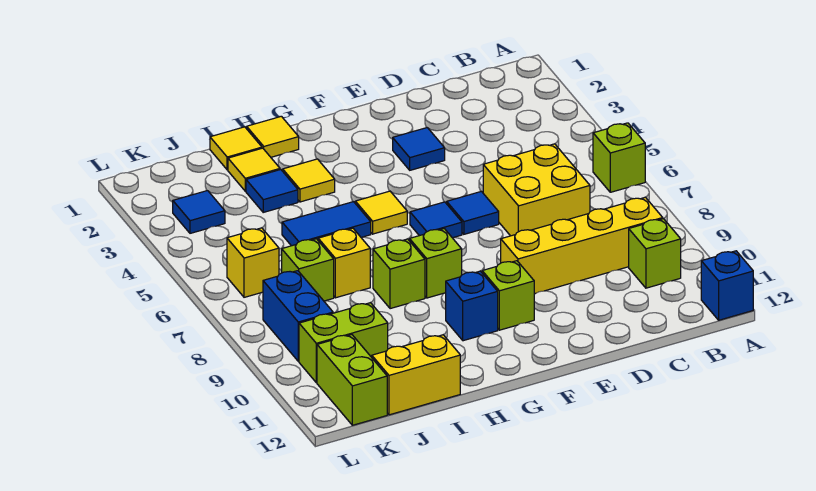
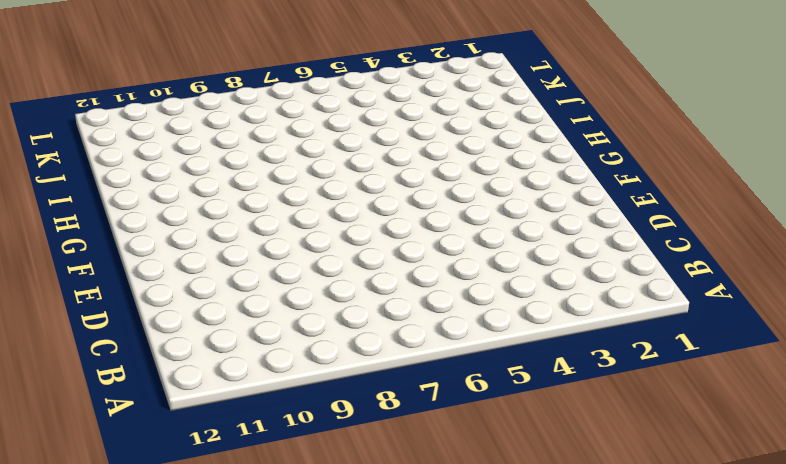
none -> lime 1x1 brick [593,123,645,192]
none -> blue 1x1 brick [701,251,753,320]
none -> yellow 1x4 brick [501,197,663,294]

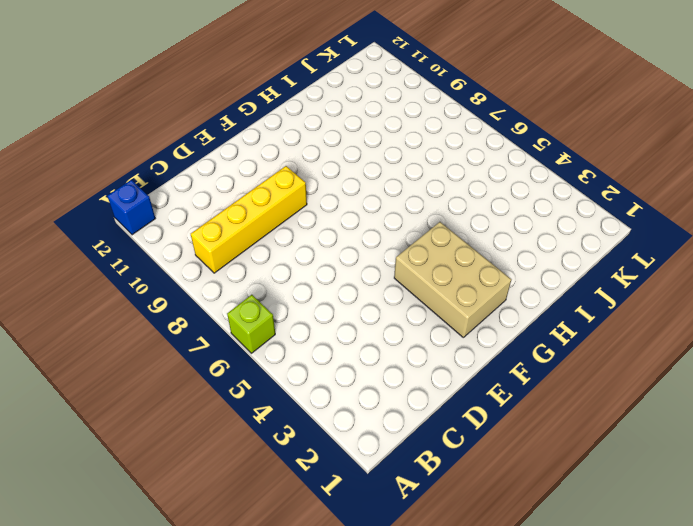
tan 2x3 brick [394,222,511,337] -> none
none -> lime 1x1 brick [629,219,681,288]
none -> yellow 2x2 brick [483,144,590,236]
none -> blue 1x1 tile [393,128,445,170]

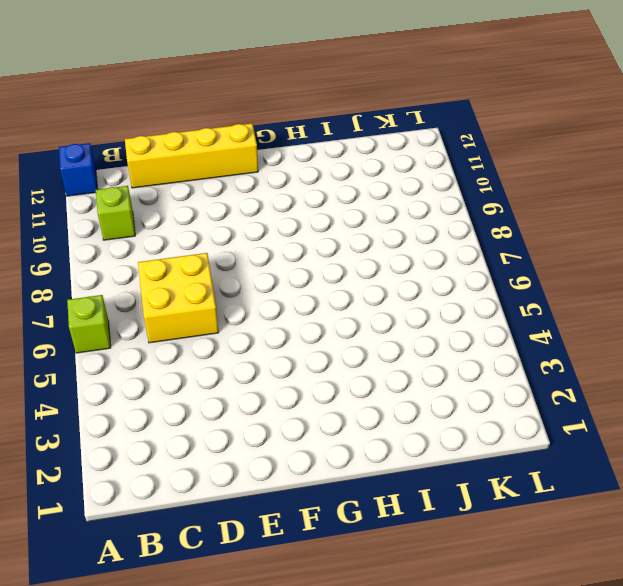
yellow 1x4 brick [125,123,258,188] -> yellow 1x4 brick moved to [501,197,663,294]
none -> blue 1x1 tile [393,128,445,170]
none -> blue 1x1 tile [447,191,499,234]
none -> blue 1x1 tile [410,202,462,238]

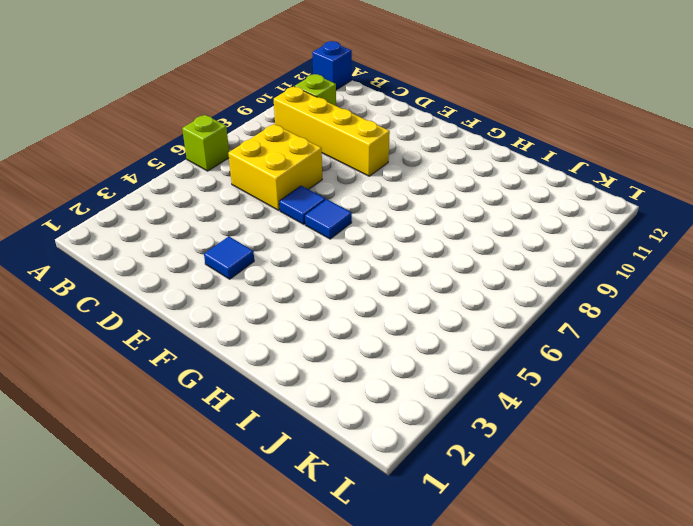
none -> lime 1x1 brick [482,261,534,330]
none -> yellow 1x1 tile [355,191,407,234]
none -> lime 1x1 brick [410,229,462,298]

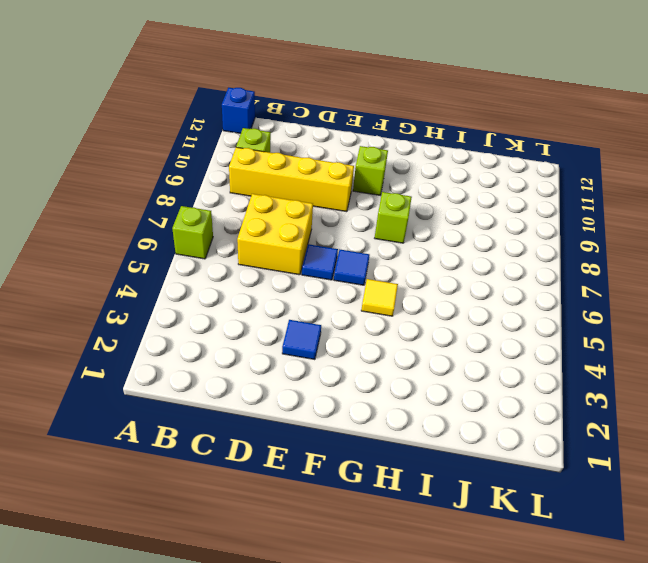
none -> blue 1x1 brick [446,271,498,341]
none -> yellow 1x1 tile [247,116,299,157]
none -> yellow 1x1 tile [283,159,335,202]

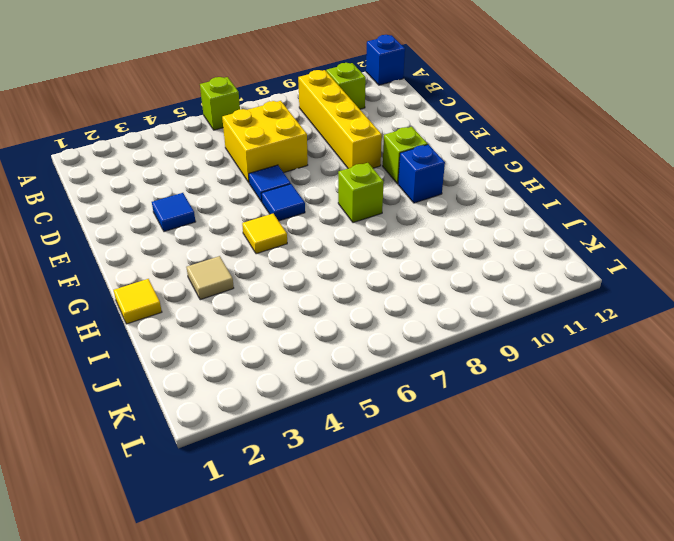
tan 1x1 tile [187,256,234,300] -> yellow 1x1 tile [283,159,335,202]
none -> blue 1x2 tile [282,202,371,246]
none -> lime 1x1 brick [373,239,425,309]
none -> yellow 1x1 tile [210,127,262,170]

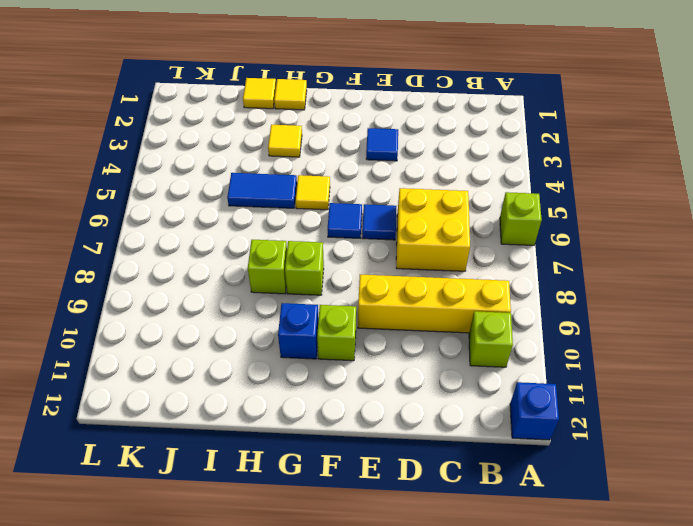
none -> yellow 1x1 tile [228,148,280,191]
none -> blue 1x1 tile [246,169,298,212]
none -> yellow 1x1 brick [318,228,370,298]

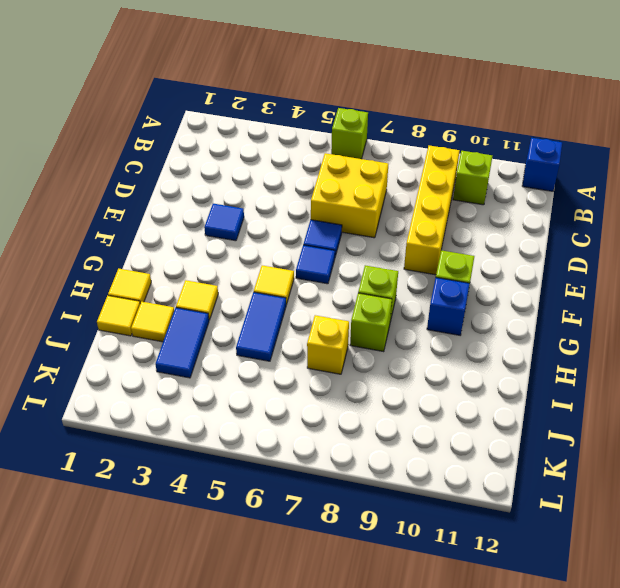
blue 1x2 tile [155,308,209,378] -> blue 1x1 tile [246,169,298,212]
none -> yellow 1x2 brick [372,335,460,415]
none -> lime 1x1 brick [282,239,334,301]
none -> lime 1x2 brick [299,303,388,383]

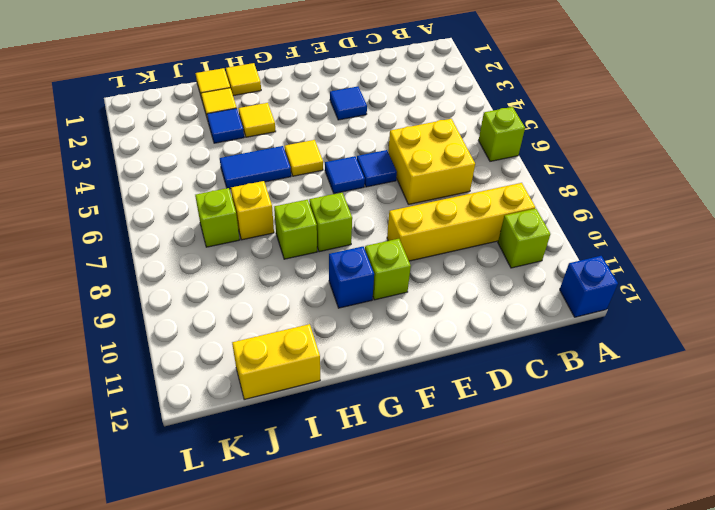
none -> lime 1x2 brick [299,303,388,383]
none -> blue 1x1 tile [173,191,225,233]
none -> yellow 1x1 brick [227,228,279,297]

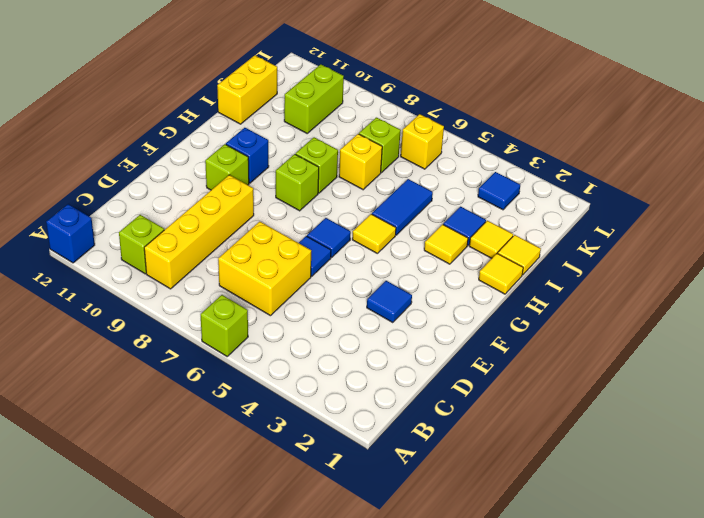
none -> blue 1x2 brick [263,271,333,361]
none -> lime 1x2 brick [317,335,387,425]

